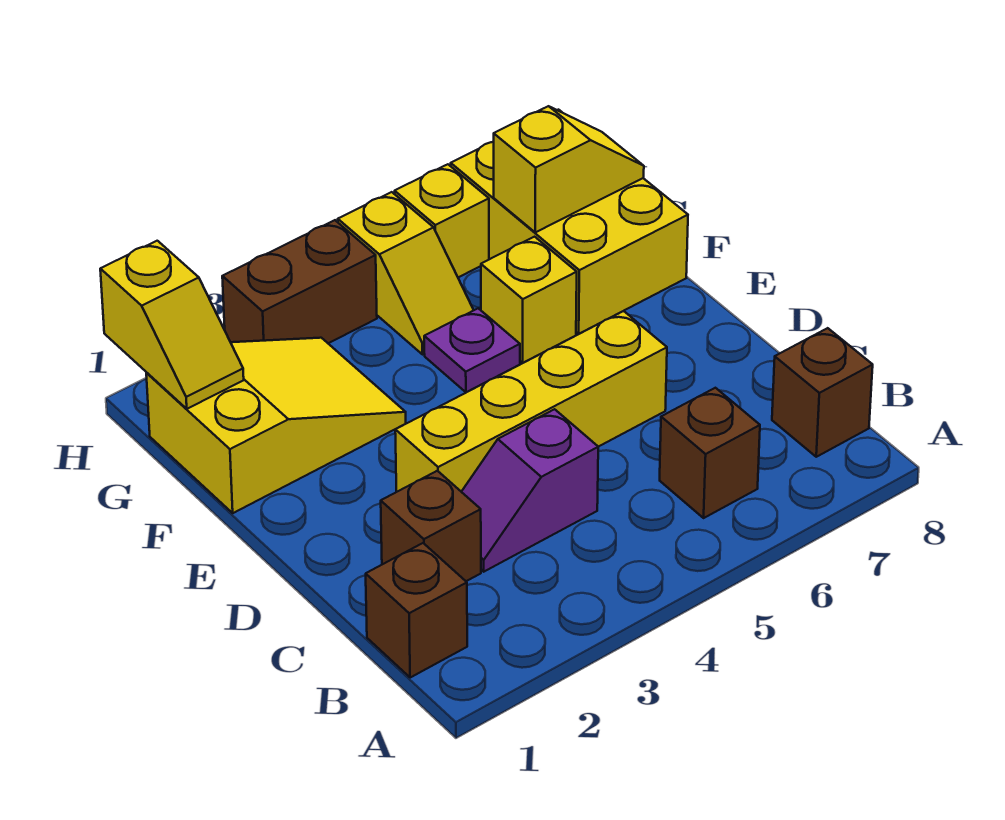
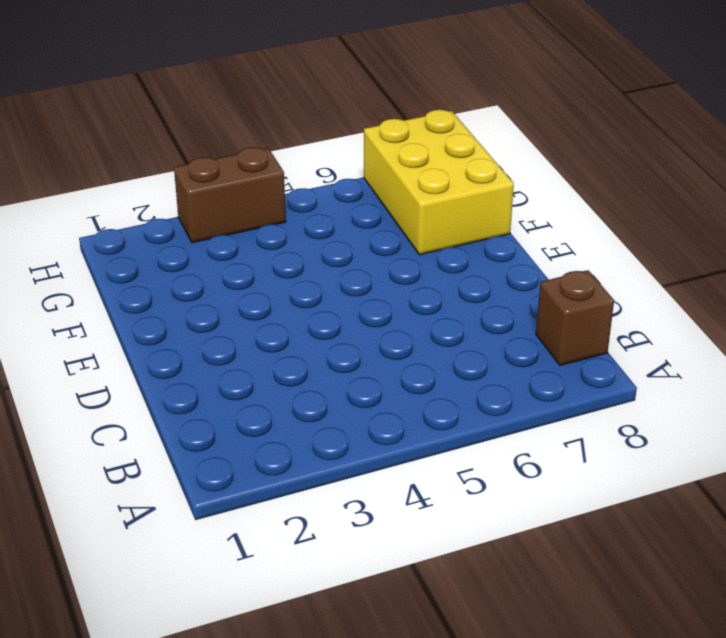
none -> brown 1x1 brick [366,543,467,678]
none -> brown 1x1 brick [660,388,760,518]
none -> brown 1x1 brick [381,471,481,581]

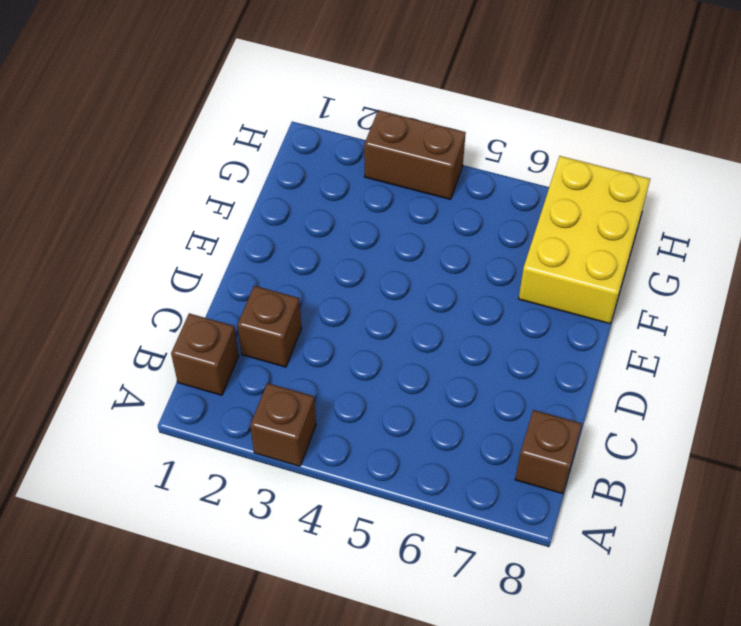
brown 1x1 brick [250,383,316,466] -> brown 1x1 brick moved to [660,388,760,518]
none -> purple 1x2 slope [462,409,598,572]
none -> yellow 1x4 brick [395,311,667,492]
none -> yellow 2x3 slope [146,338,406,513]

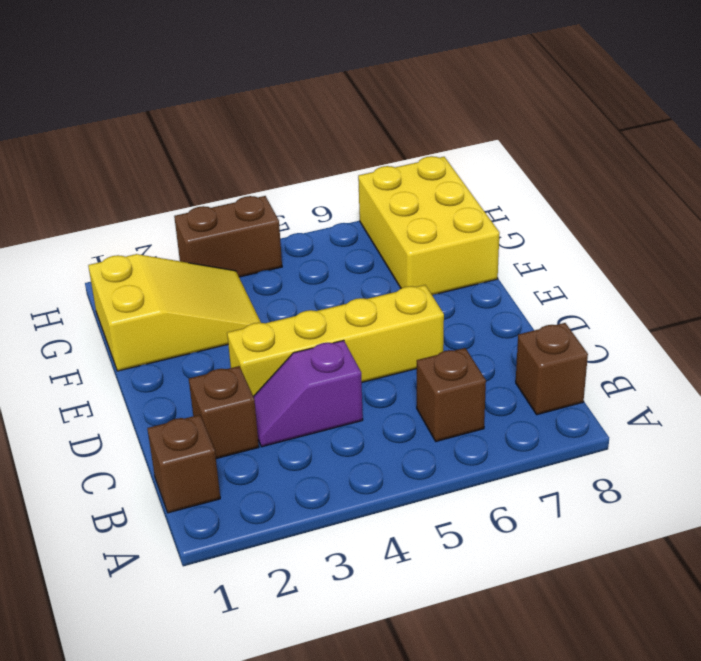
none -> purple 1x1 plate [424,308,520,392]
none -> yellow 1x1 brick [481,237,577,363]
none -> yellow 1x2 slope [338,192,474,355]

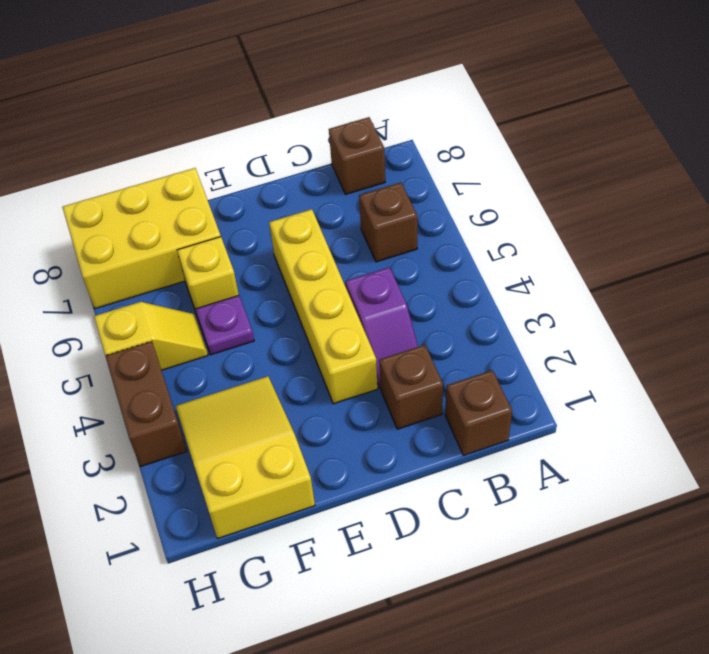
none -> yellow 1x1 brick [395,164,489,277]
none -> yellow 1x2 slope [100,241,244,409]
none -> yellow 1x2 slope [494,106,644,232]

